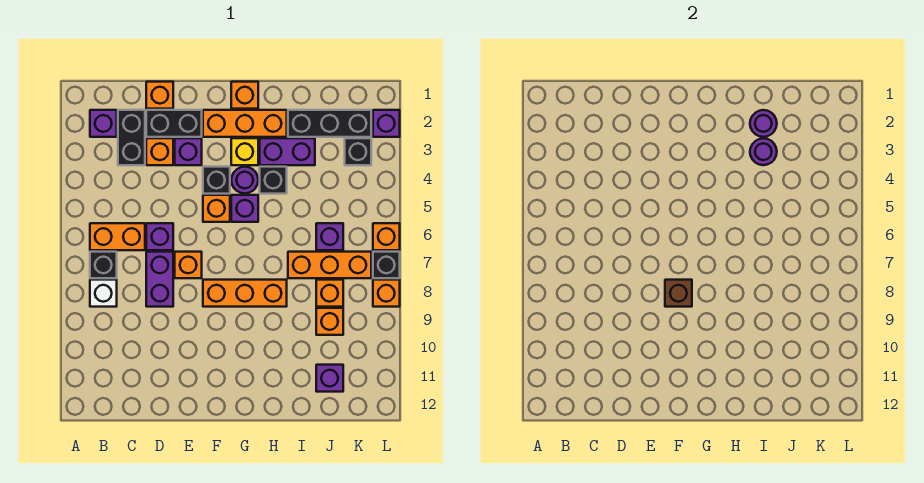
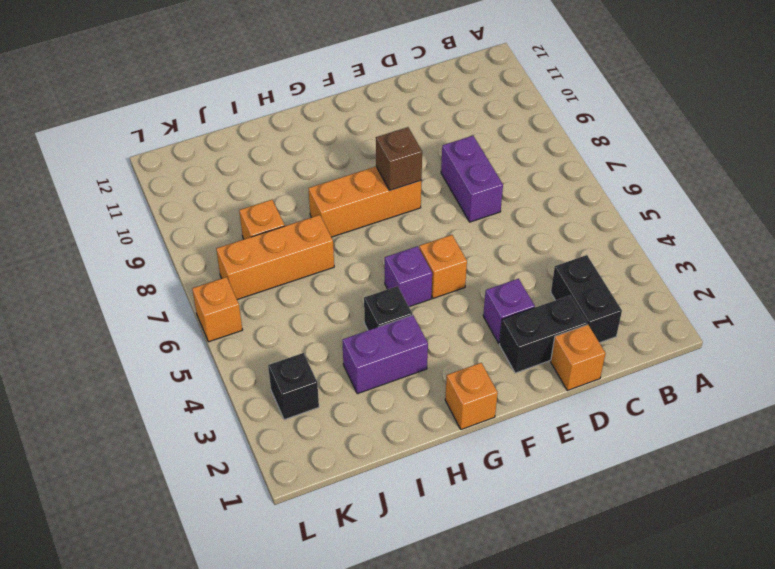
none -> purple 1x1 brick [90,110,117,137]
none -> orange 1x2 brick [90,223,145,250]
none -> black 1x1 brick [90,252,117,278]
none -> white 1x1 brick [90,280,117,307]

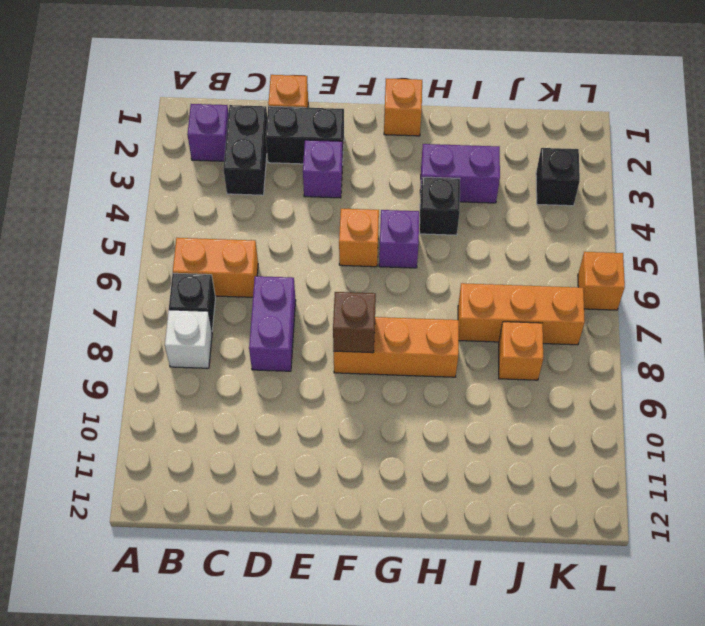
none -> orange 1x1 brick [146,138,173,165]
none -> purple 1x1 brick [146,223,173,250]
none -> orange 1x1 brick [175,252,202,278]
none -> orange 1x3 brick [203,110,287,137]

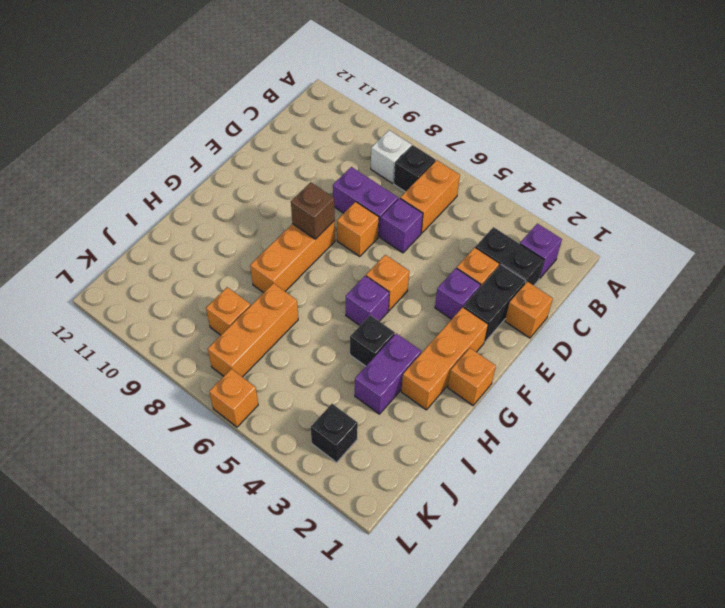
none -> black 1x1 brick [203,167,230,194]
none -> yellow 1x1 brick [231,138,258,165]
none -> purple 1x1 round brick [231,167,258,194]
none -> black 1x3 brick [288,110,371,137]

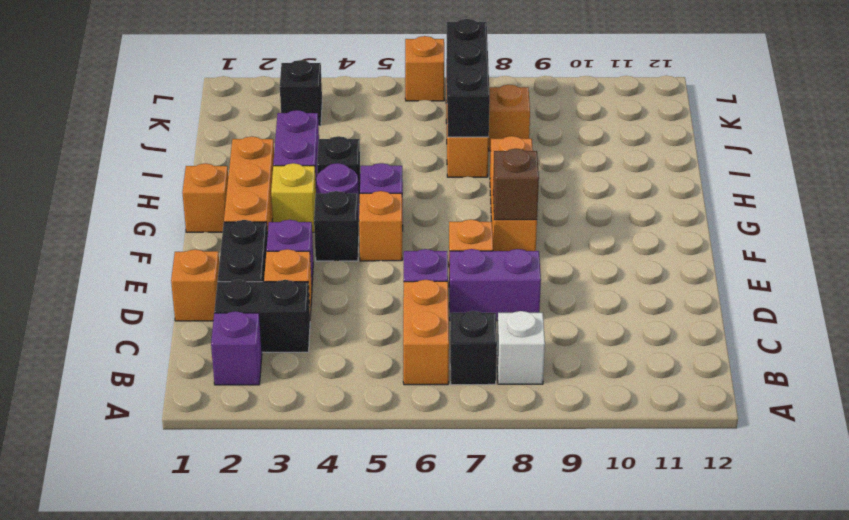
black 1x3 brick [446,19,490,137] -> black 1x3 brick moved to [288,110,371,137]
none -> purple 1x1 brick [316,223,343,250]
none -> orange 1x1 brick [316,308,343,335]
none -> purple 1x1 brick [316,365,343,392]
none -> purple 1x1 brick [373,110,400,137]

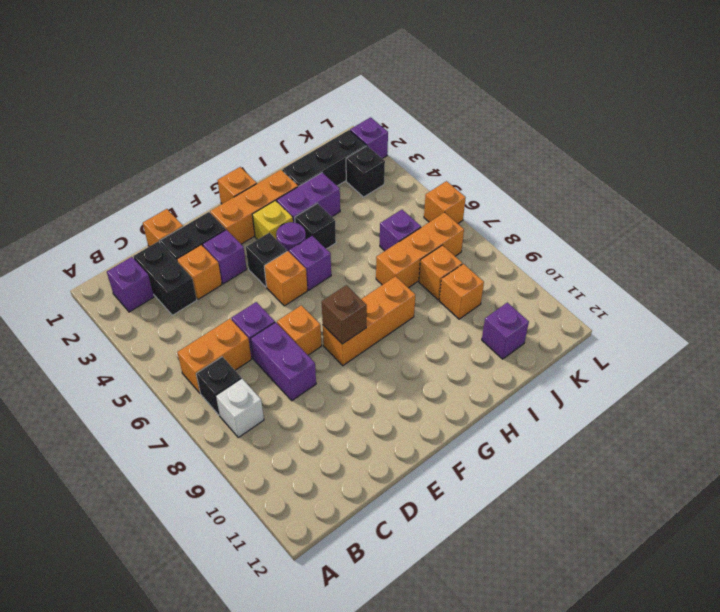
none -> black 1x1 brick [373,252,400,278]
none -> orange 1x1 brick [373,280,400,307]
none -> purple 1x1 round brick [750,110,777,137]
none -> purple 1x1 round brick [750,138,777,165]

